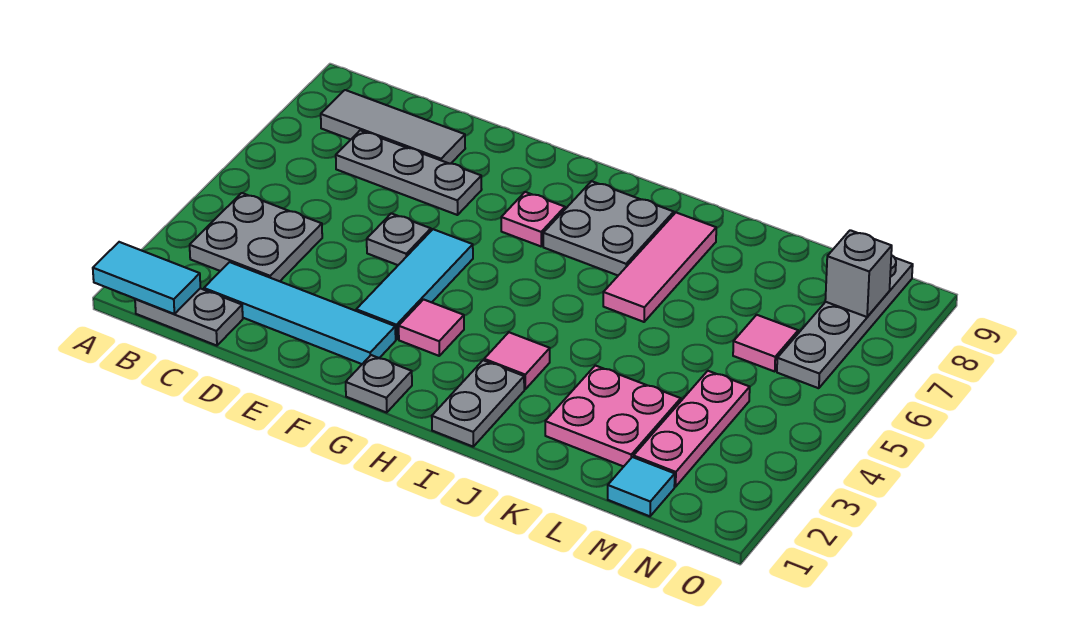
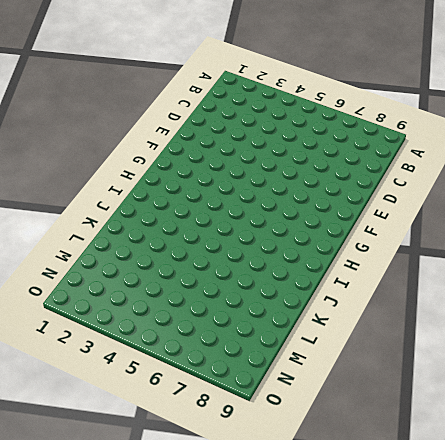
none -> grey 1x2 plate [135,288,243,346]
none -> grey 2x2 plate [190,193,322,281]
none -> grey 1x3 tile [321,90,465,164]

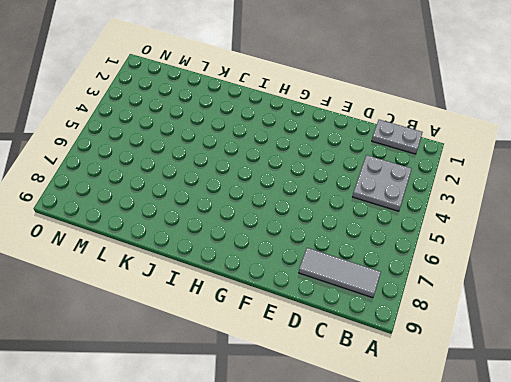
none -> cyan 1x4 tile [204,262,396,364]
none -> grey 1x3 plate [336,130,482,215]
none -> grey 1x1 plate [367,213,431,265]

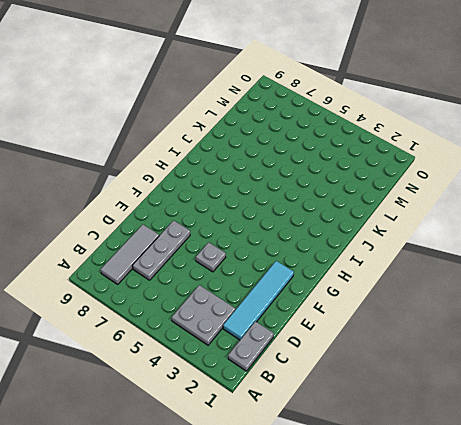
none -> cyan 1x3 tile [356,229,473,339]
none -> grey 1x1 plate [346,355,412,412]
none -> pink 1x1 tile [399,299,464,356]

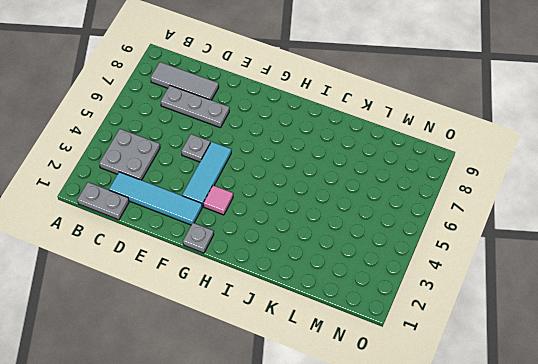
none -> pink 1x1 plate [501,192,565,246]
none -> grey 2x2 plate [543,181,674,275]
none -> grey 1x2 plate [432,360,524,447]

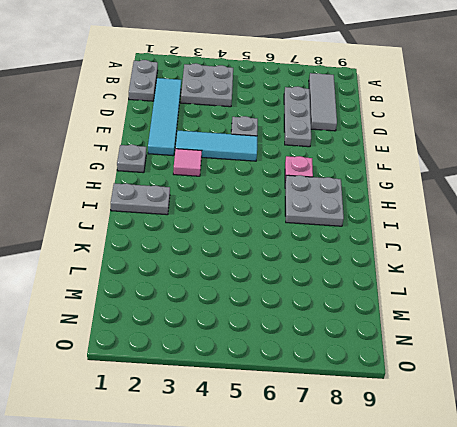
none -> pink 1x1 tile [484,332,550,389]
none -> pink 1x3 tile [603,213,716,322]
none -> pink 2x2 plate [545,365,681,467]

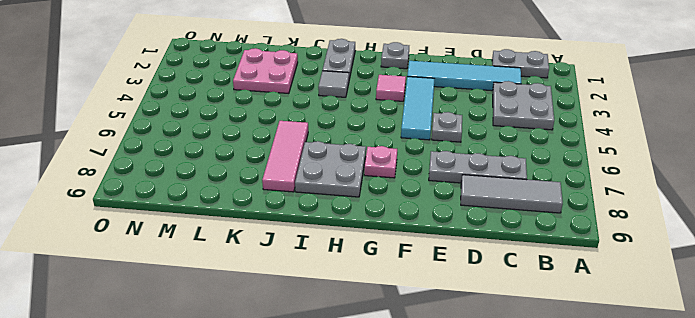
grey 1x1 tile [318,71,349,97] -> pink 1x1 tile [484,332,550,389]
none -> cyan 1x1 tile [608,457,675,516]
none -> pink 1x3 plate [633,371,750,487]
none -> pink 1x1 tile [733,315,798,371]

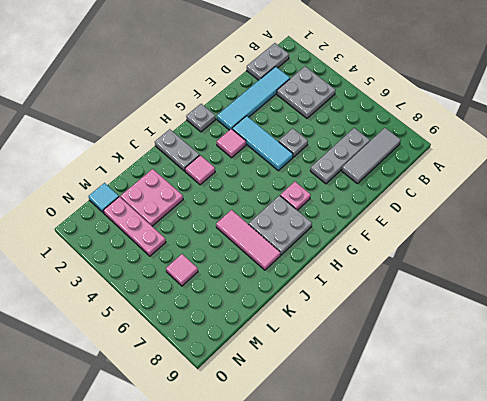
none -> grey 1x4 plate [777,255,913,388]
none -> cyan 1x2 tile [93,242,200,314]
none -> grey 1x1 brick [825,230,892,317]

